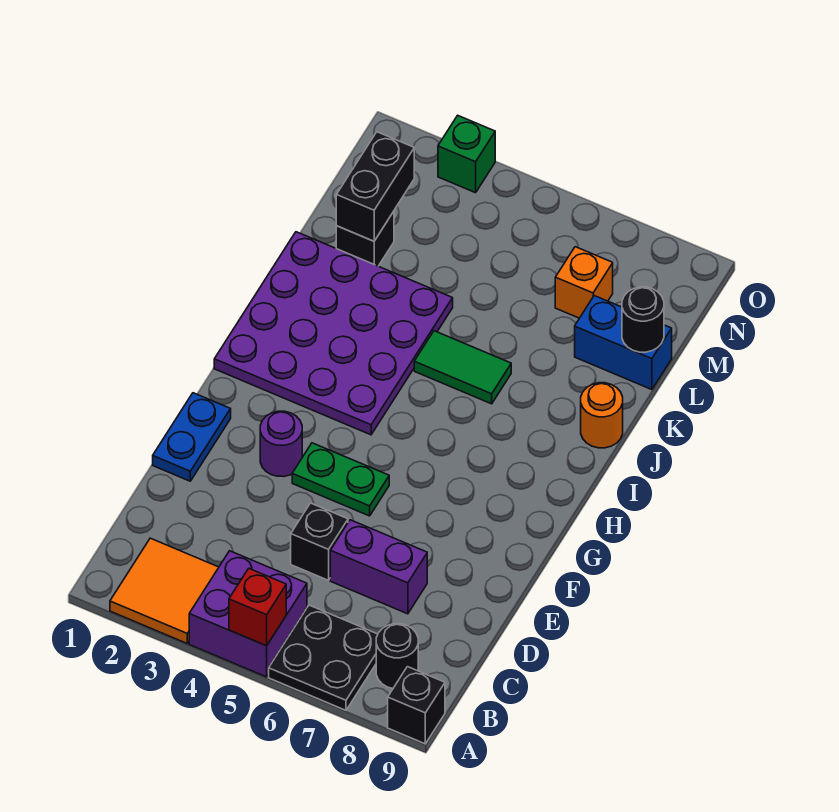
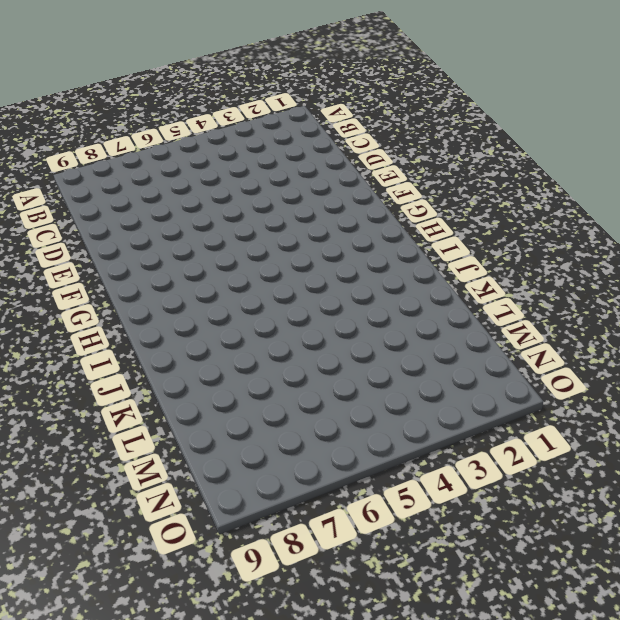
none -> orange 2x2 tile [110,538,219,643]
none -> purple 2x2 brick [189,551,307,677]
none -> black 2x2 plate [269,605,378,710]

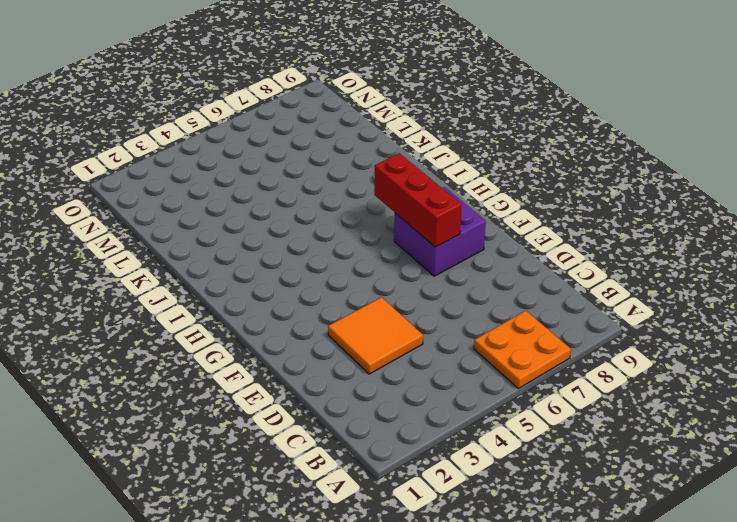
orange 2x2 plate [474,311,571,388] -> black 2x2 plate [269,605,378,710]
orange 2x2 tile [328,297,423,374] -> orange 2x2 tile moved to [110,538,219,643]
purple 2x2 brick [394,187,486,276] -> purple 2x2 brick moved to [189,551,307,677]
red 1x3 brick [374,153,462,247] -> none
none -> black 1x1 brick [388,667,445,744]
none -> black 1x1 round brick [376,624,418,689]
none -> black 1x1 brick [291,503,348,580]

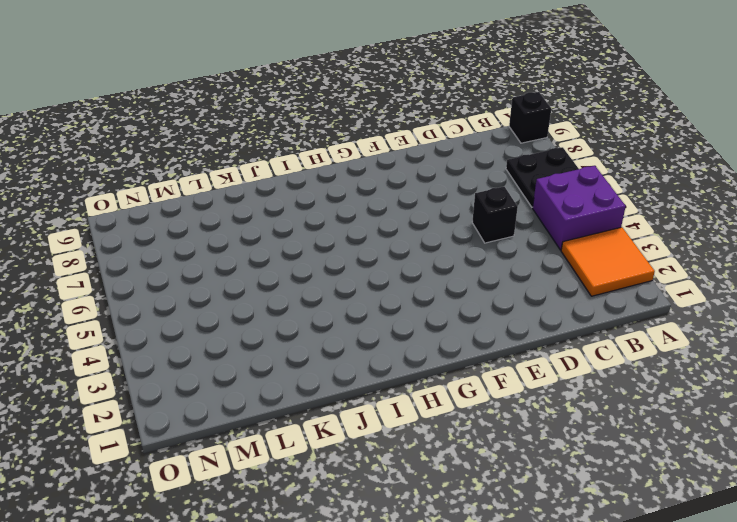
none -> black 1x1 round brick [376,624,418,689]
none -> purple 1x2 brick [330,520,427,614]
none -> blue 1x2 plate [153,393,231,481]

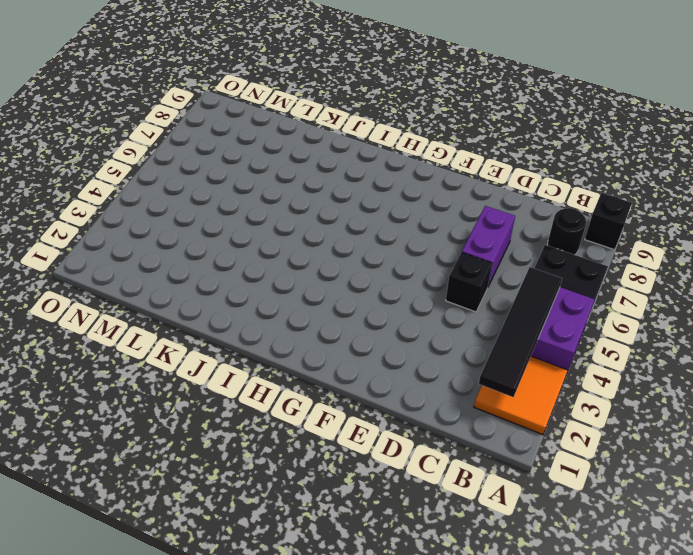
black 1x4 tile [479,267,562,397] -> none
none -> blue 1x2 plate [153,393,231,481]
none -> purple 1x1 round brick [260,411,302,477]
none -> green 1x2 plate [292,443,389,516]

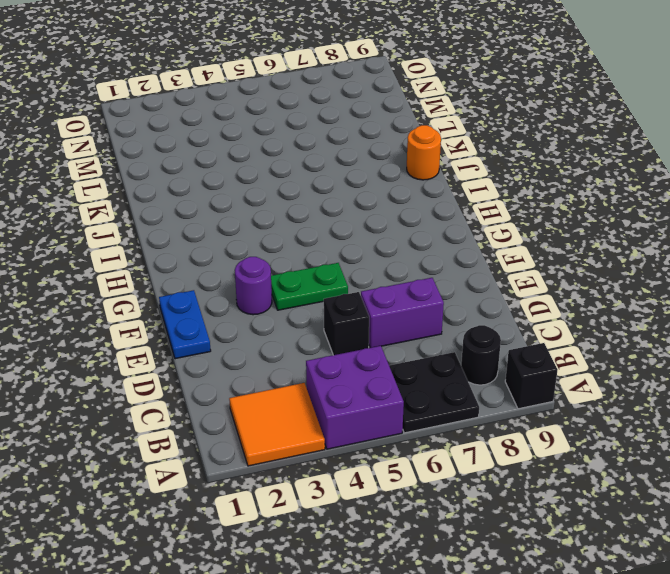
none -> purple 4x4 plate [214,232,453,435]
none -> green 1x2 tile [414,331,511,404]
none -> black 1x1 brick [336,211,394,266]

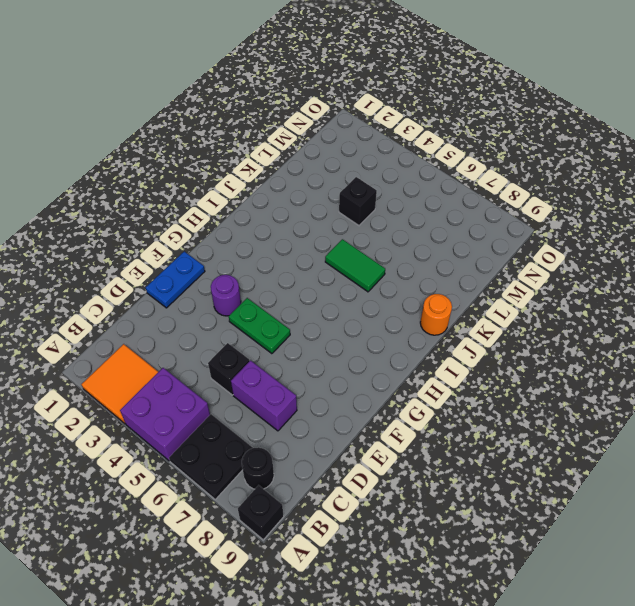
black 1x1 brick [339,177,377,226] -> black 1x1 brick moved to [336,211,394,266]
none -> purple 4x4 plate [214,232,453,435]
none -> blue 1x2 brick [575,296,672,390]
none -> orange 1x1 brick [555,247,613,318]

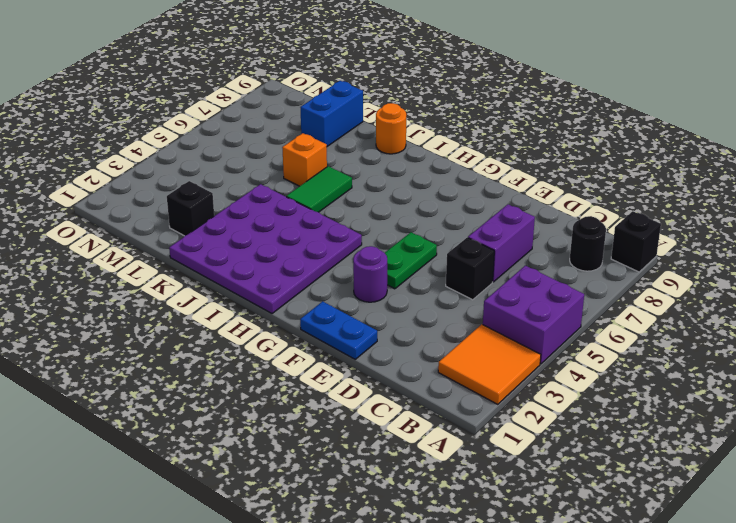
orange 1x1 brick [282,133,327,186] -> orange 1x1 brick moved to [555,247,613,318]
none -> black 2x2 plate [269,605,378,710]
none -> green 1x1 brick [438,115,495,193]
none -> red 1x1 brick [229,569,286,646]

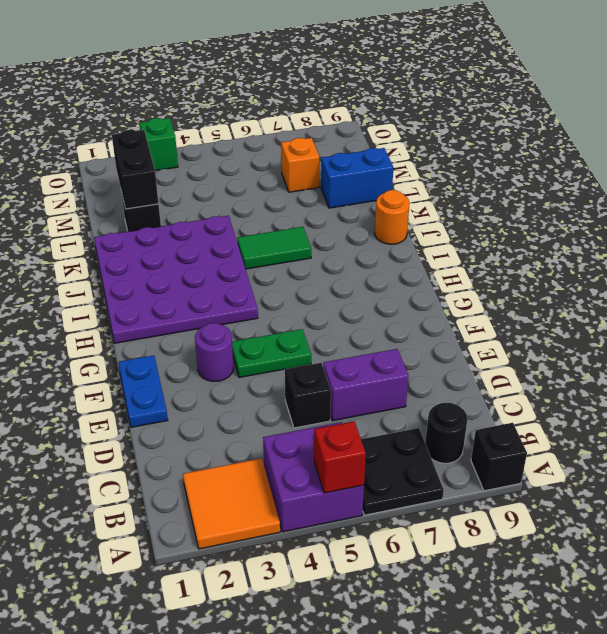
none -> black 1x1 round brick [622,287,664,352]

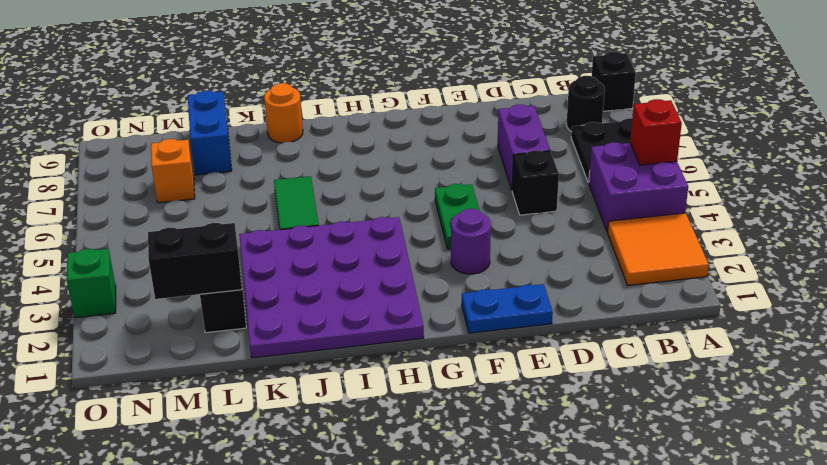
none -> black 1x1 round brick [622,287,664,352]

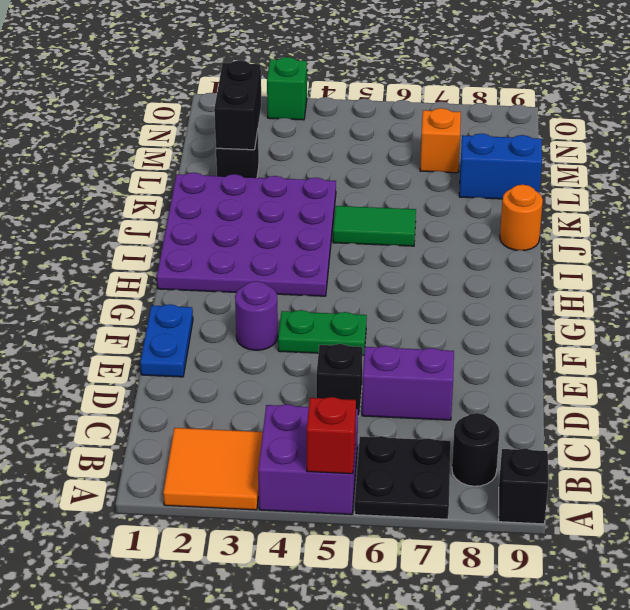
none -> black 1x1 round brick [622,287,664,352]

